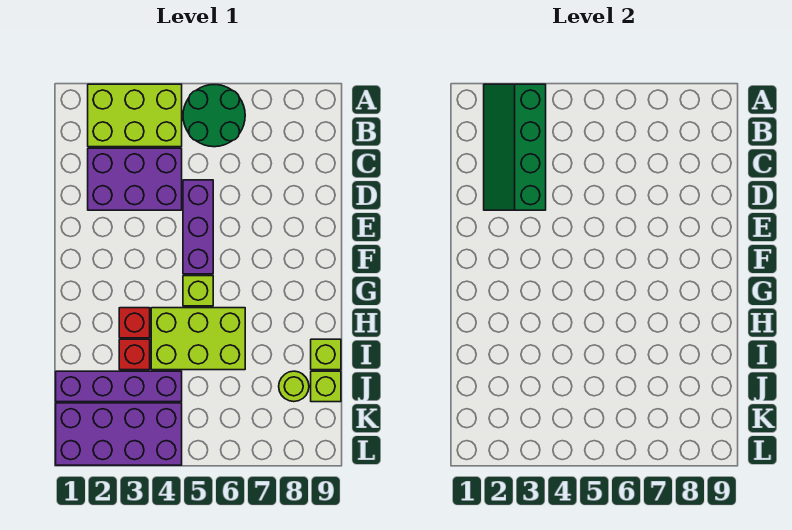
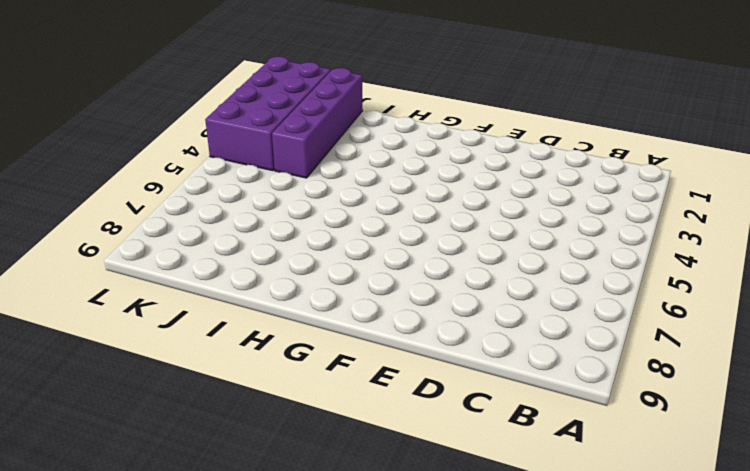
none -> lime 2x3 brick [88,84,182,147]
none -> green 2x2 round brick [183,85,245,147]
none -> purple 2x3 brick [88,148,182,210]

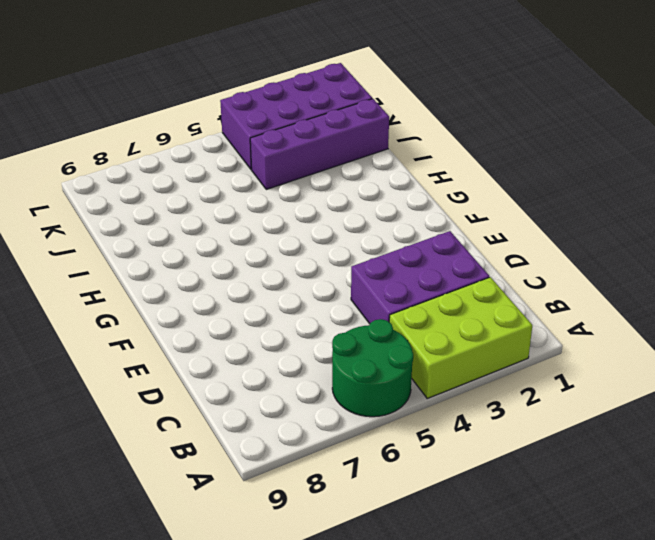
none -> purple 1x3 brick [183,180,213,274]
none -> lime 1x1 brick [183,276,213,306]
none -> red 1x1 brick [119,308,150,338]

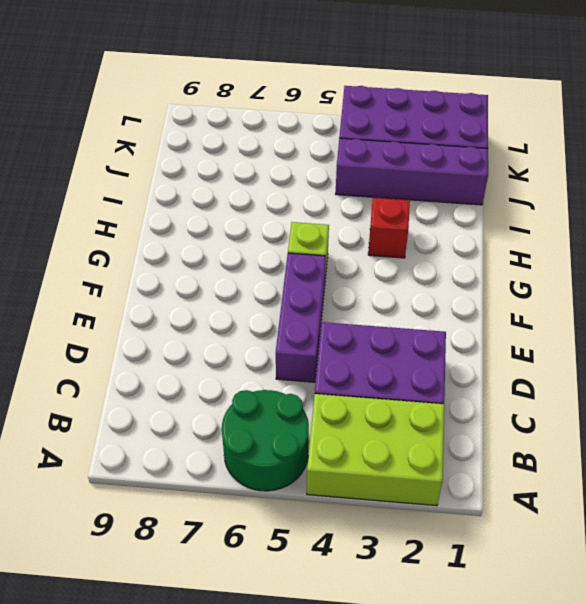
none -> lime 2x3 brick [151,308,245,370]
none -> red 1x1 brick [119,339,150,370]
none -> lime 1x1 brick [311,339,341,370]

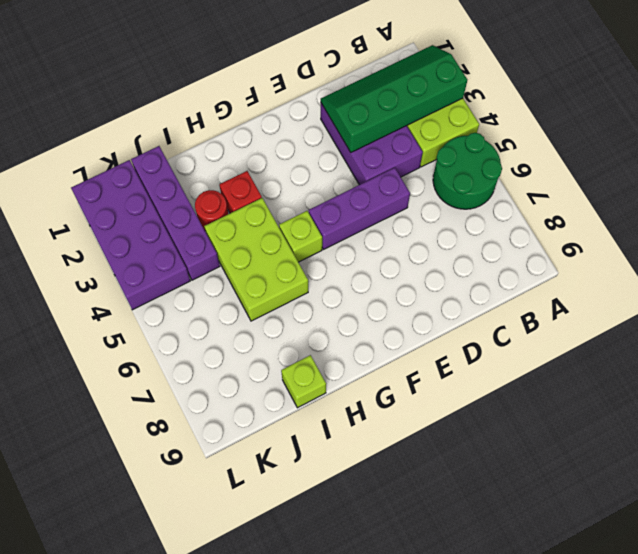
red 1x1 round brick [195,190,228,230] -> red 1x1 brick [119,339,150,370]
none -> lime 1x1 round brick [279,371,309,402]
none -> lime 1x1 brick [311,371,341,402]

